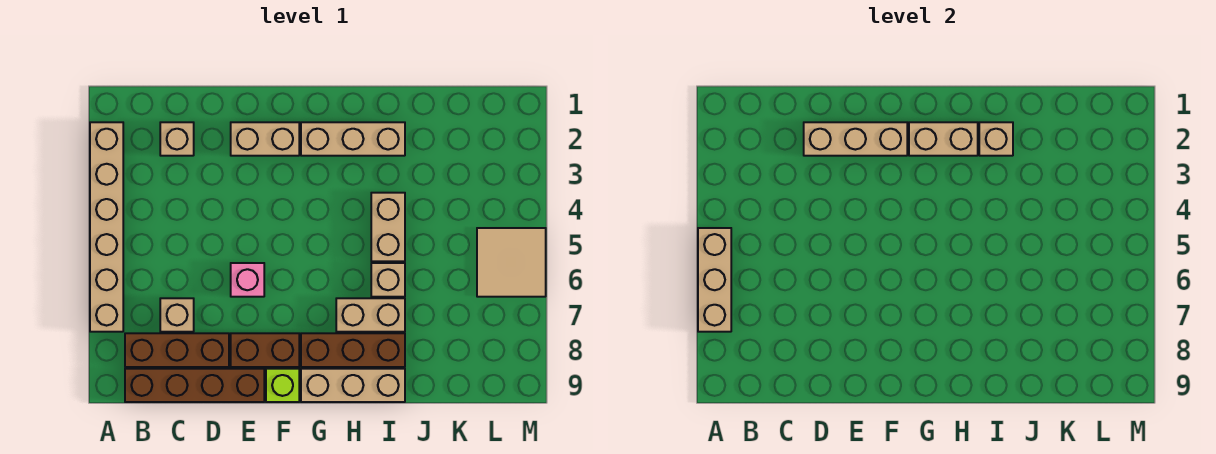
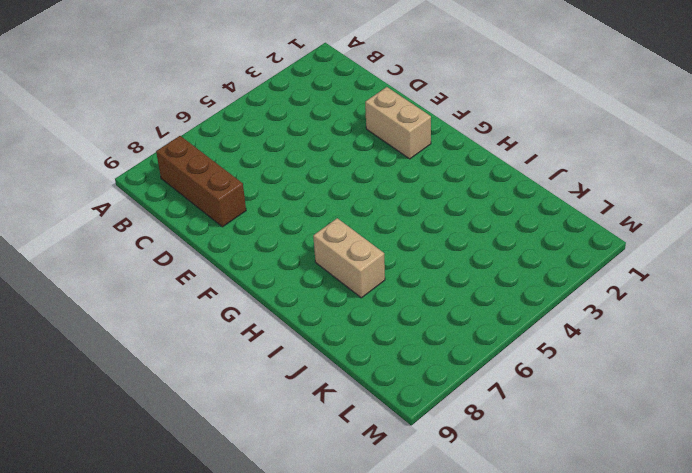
none -> tan 1x6 brick [90,122,123,332]
none -> brown 1x4 brick [125,369,264,402]
none -> tan 1x1 brick [160,122,194,156]

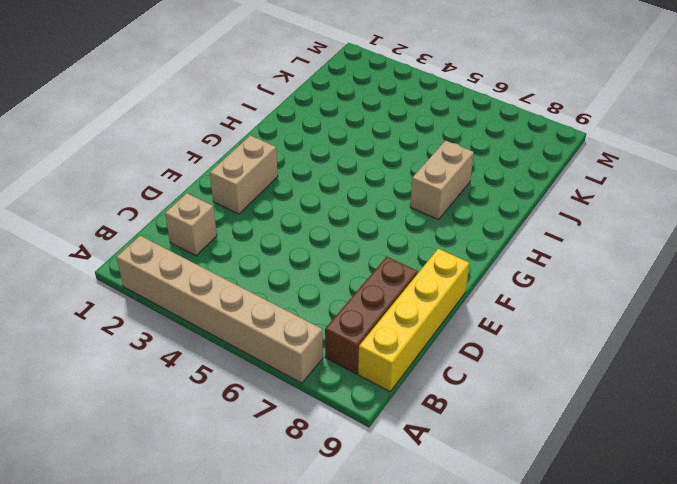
yellow 1x4 brick [358,249,469,391] -> brown 1x4 brick [125,369,264,402]
none -> tan 1x1 brick [160,298,194,332]
none -> pink 1x1 brick [231,263,264,297]
none -> brown 1x2 brick [231,333,299,367]

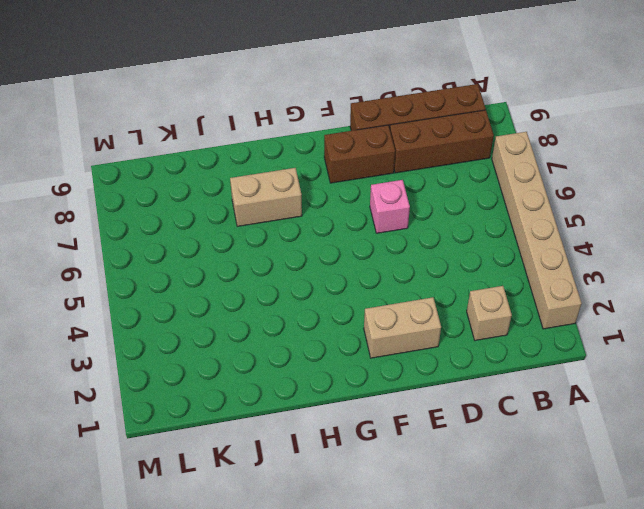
none -> tan 1x1 brick [160,298,194,332]
none -> lime 1x1 brick [266,369,299,402]
none -> tan 1x3 brick [301,122,405,156]

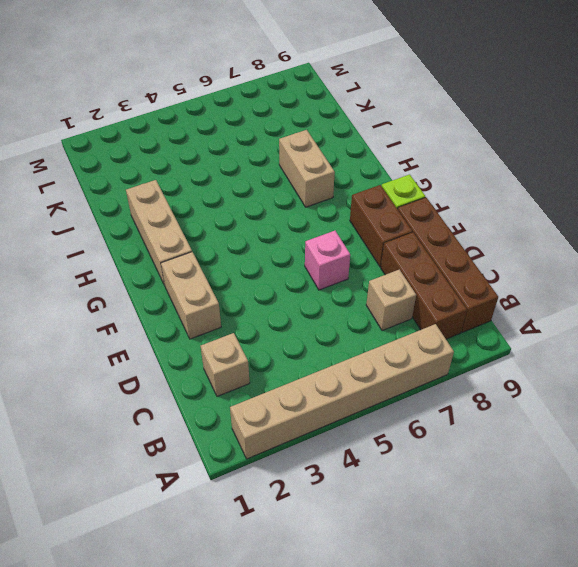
none -> brown 1x3 brick [301,333,405,367]
none -> tan 1x3 brick [301,369,405,402]
none -> tan 1x2 brick [371,193,405,261]

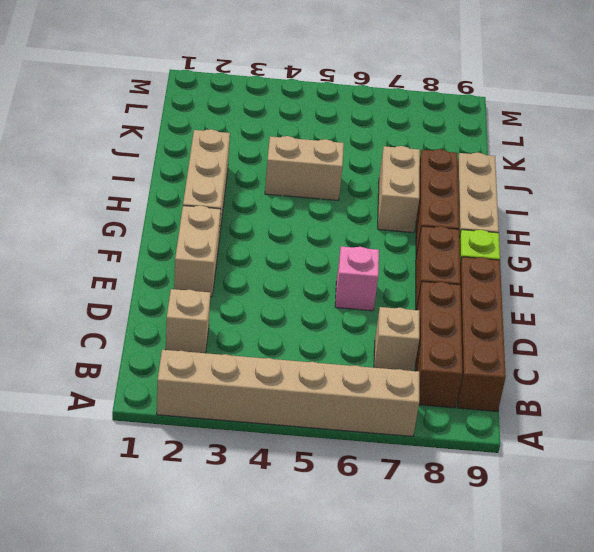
none -> tan 1x1 brick [371,263,405,297]
none -> tan 2x2 tile [477,228,546,297]
none -> tan 1x3 brick [698,228,731,332]

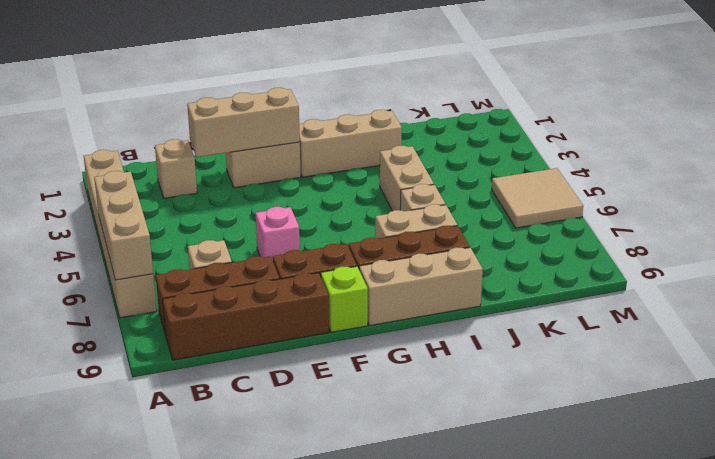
none -> tan 1x2 brick [909,122,978,156]
none -> tan 1x1 brick [979,122,1013,156]

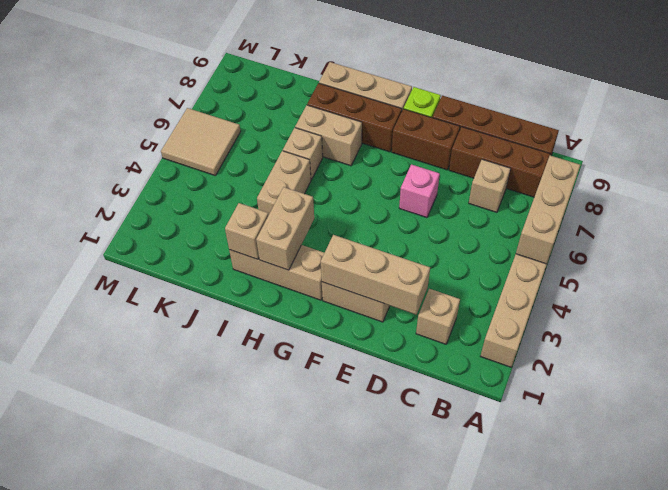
tan 1x2 brick [256,187,314,270] -> tan 1x2 brick turned to [909,122,978,156]

